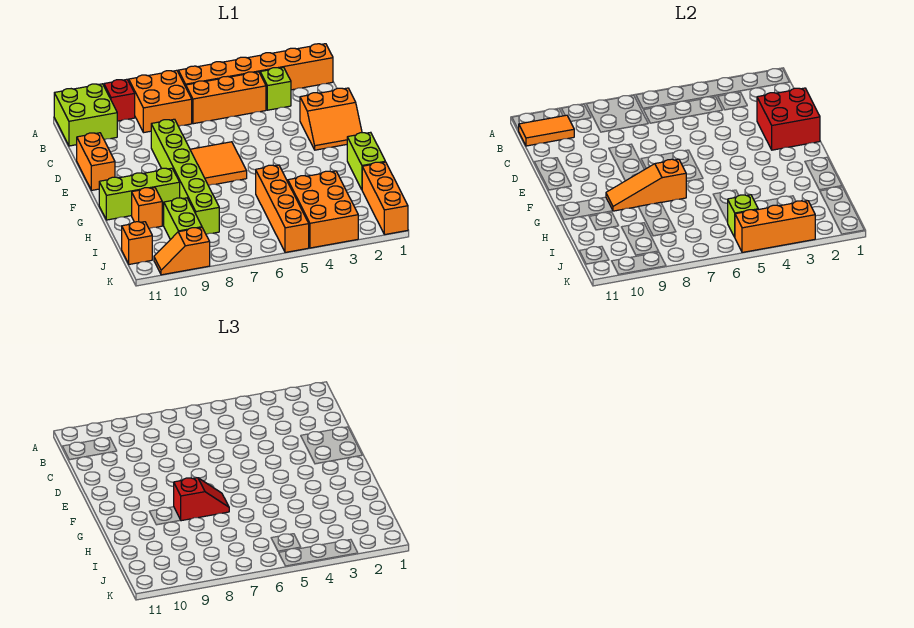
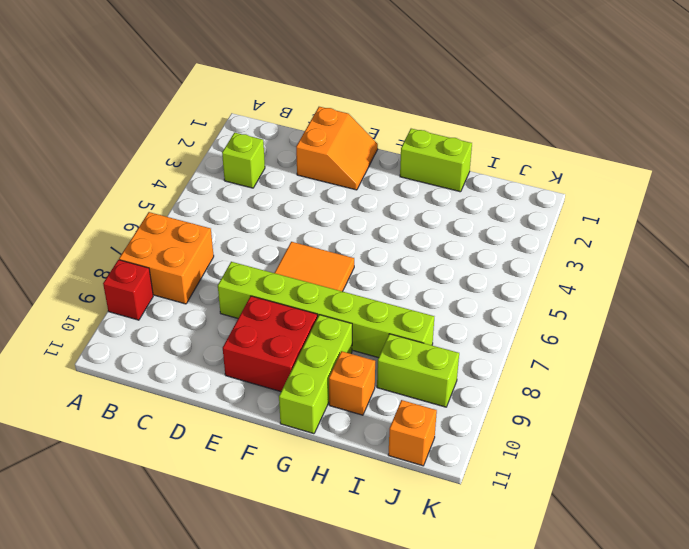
red 2x2 brick [223,296,318,392] -> red 2x2 brick moved to [757,88,820,150]
none -> orange 1x6 brick [178,44,333,90]
none -> lime 2x2 brick [54,84,117,146]
none -> orange 1x3 brick [186,72,266,124]

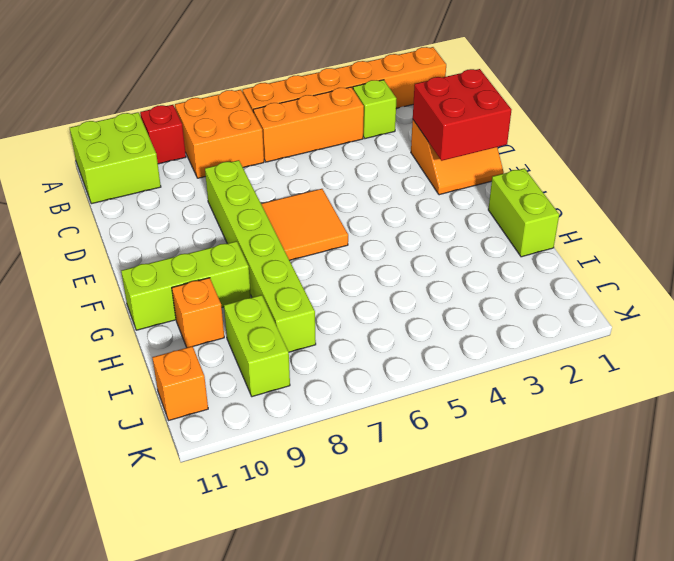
none -> orange 1x2 brick [77,133,115,190]
none -> orange 1x4 brick [256,165,309,252]
none -> orange 1x3 brick [362,162,408,235]

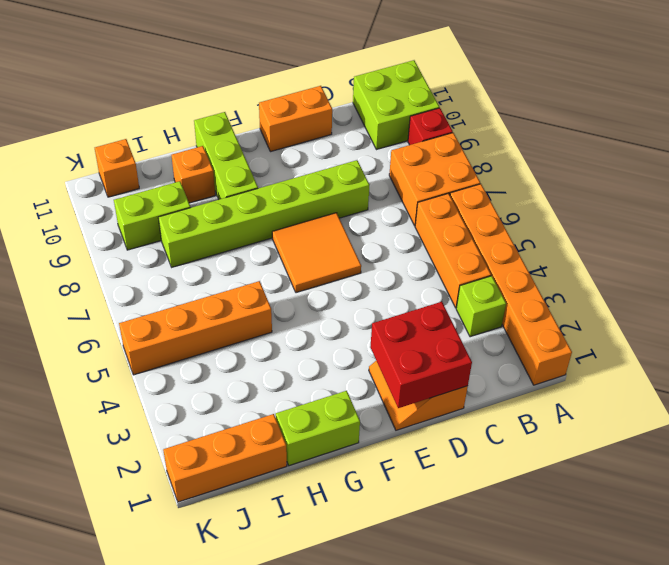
none -> orange 2x3 brick [288,171,358,248]
none -> orange 1x2 slope [154,228,210,275]
none -> orange 1x2 tile [519,115,574,146]

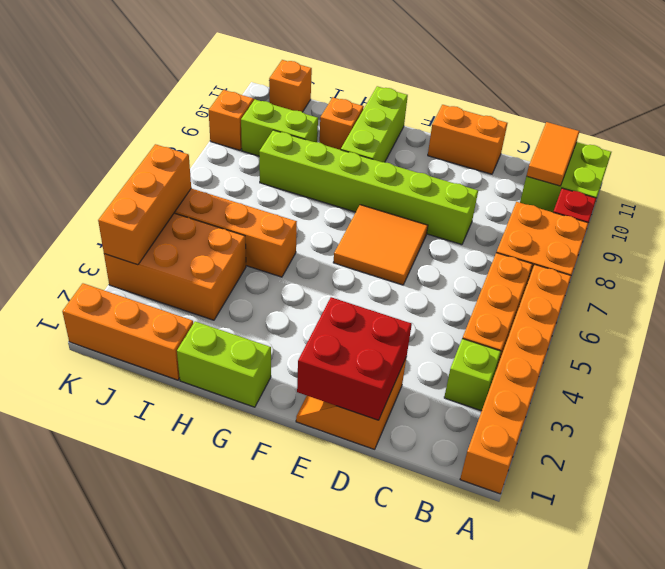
none -> orange 1x3 slope [606,159,686,211]
none -> lime 1x1 brick [728,195,758,237]
none -> red 1x2 slope [174,478,229,521]

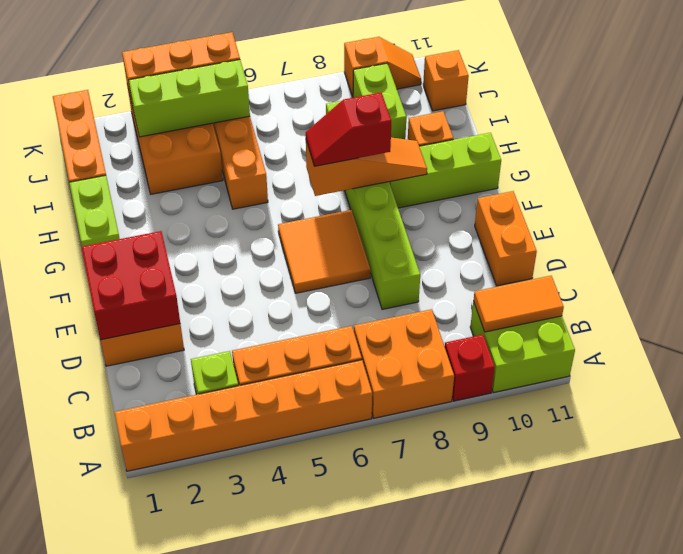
lime 1x3 brick [129,60,250,137] -> lime 1x1 brick [728,195,758,237]

